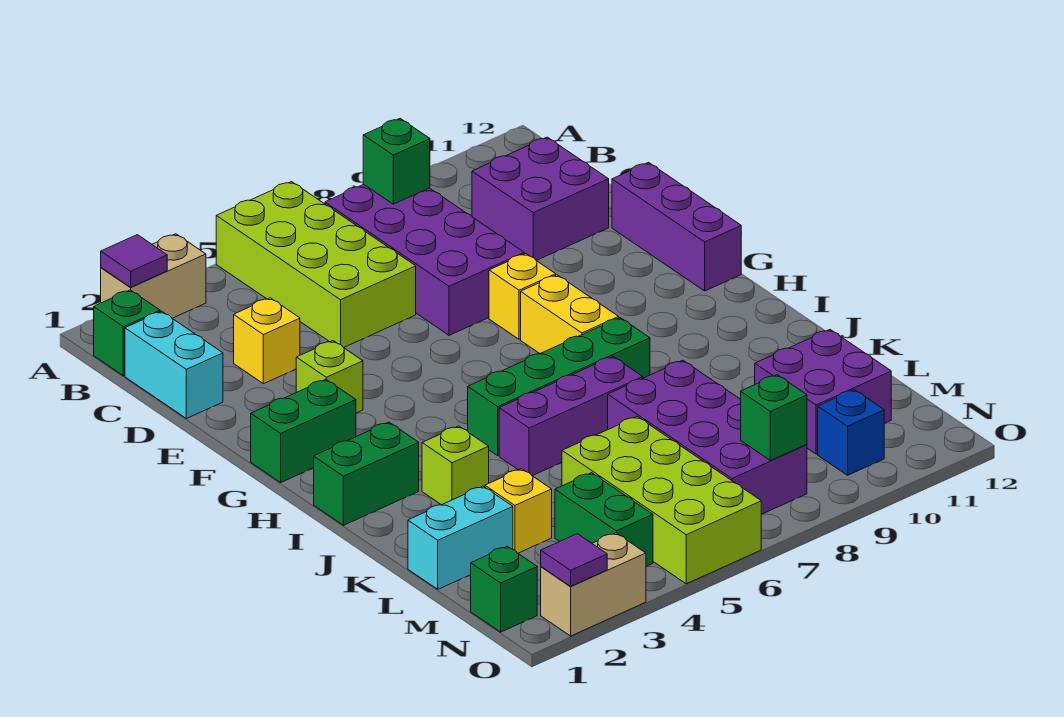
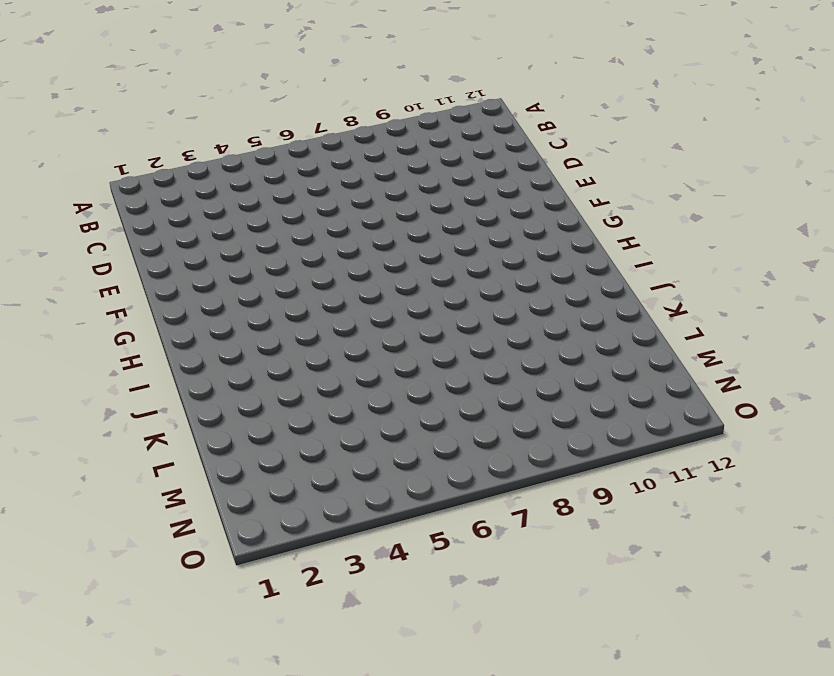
none -> tan 1x2 brick [101,234,206,318]
none -> lime 2x4 brick [216,182,416,348]
none -> green 1x1 brick [93,290,160,376]

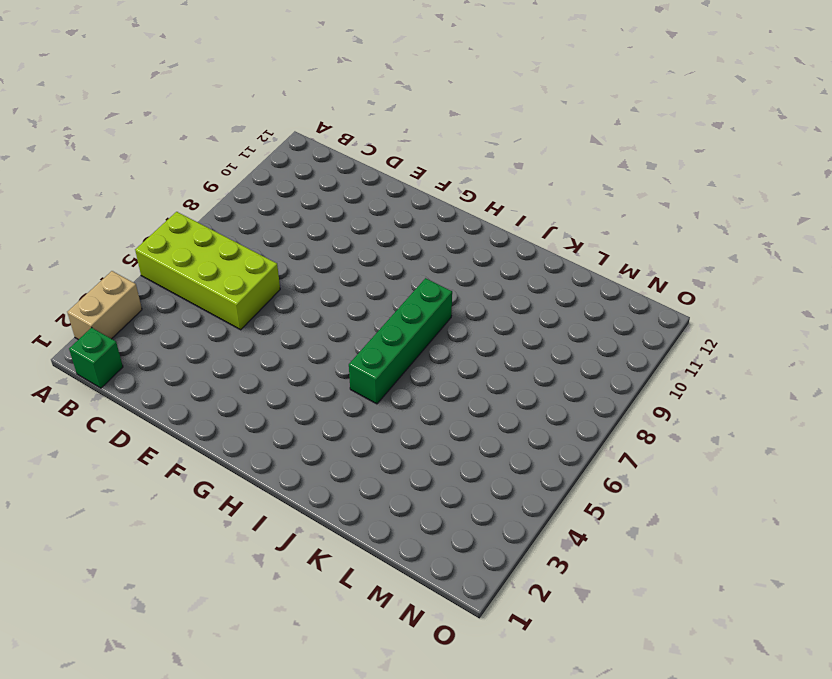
none -> purple 2x4 brick [325,184,524,335]
none -> cyan 1x2 brick [125,311,223,418]
none -> purple 2x2 brick [472,137,609,260]

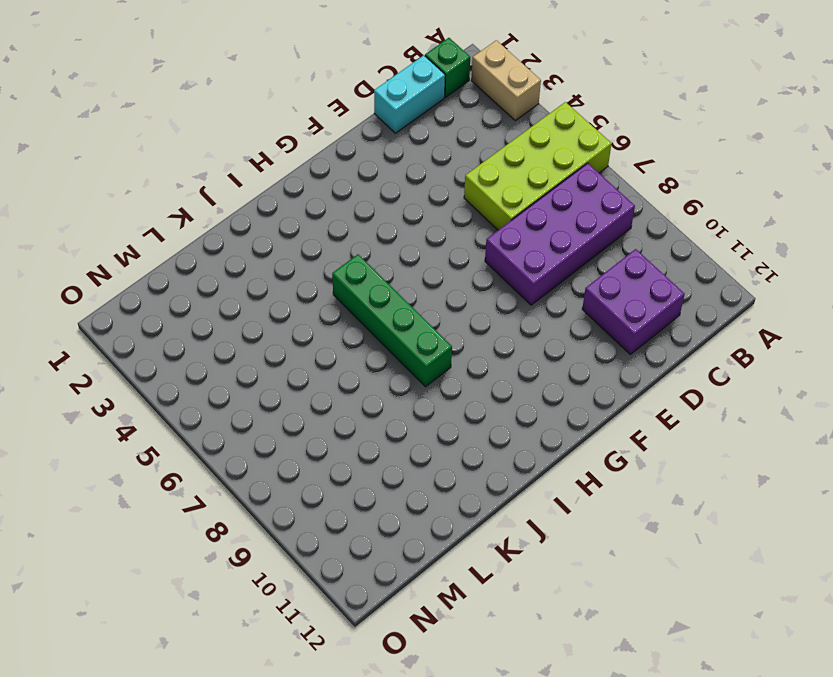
none -> yellow 1x1 brick [234,298,300,384]
none -> purple 1x3 brick [612,163,741,291]
none -> lime 1x1 brick [296,341,363,413]

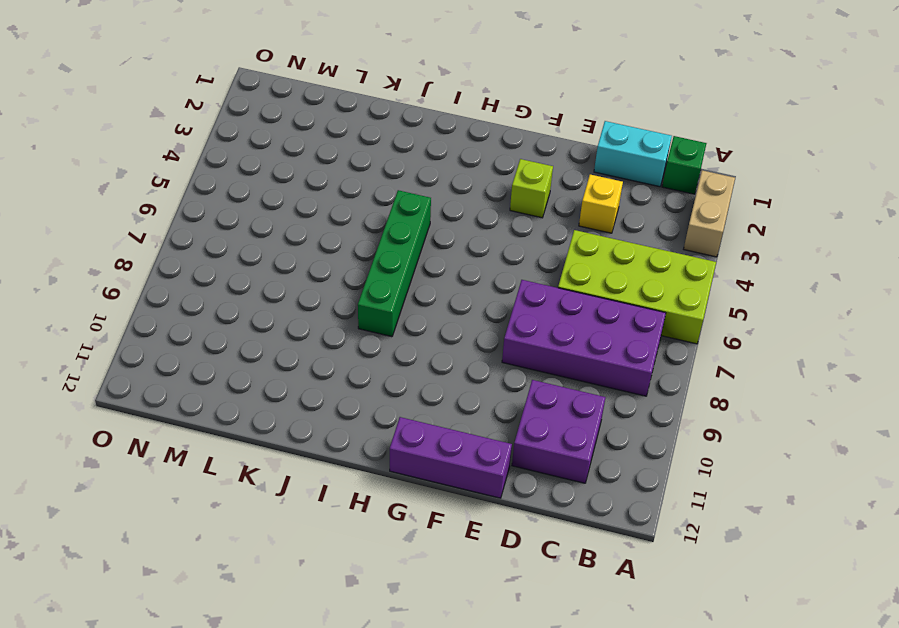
none -> yellow 1x1 brick [489,254,556,339]
none -> green 1x2 brick [251,379,356,482]
none -> yellow 1x2 brick [521,275,619,353]

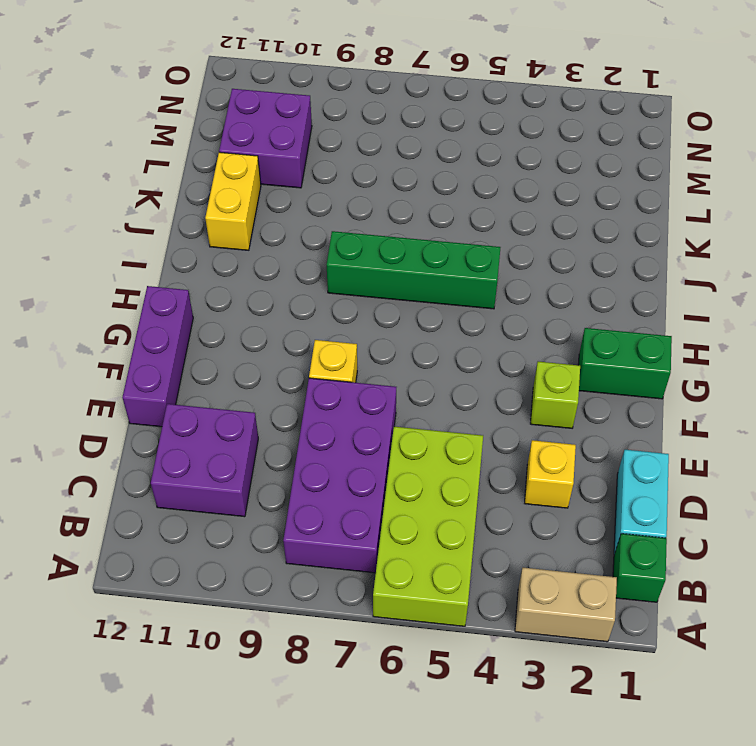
yellow 1x2 brick [205,152,261,250] -> yellow 1x2 brick moved to [521,275,619,353]
none -> green 1x2 brick [314,422,419,525]
none -> lime 1x1 brick [422,426,489,505]
none -> purple 1x3 brick [499,356,643,476]

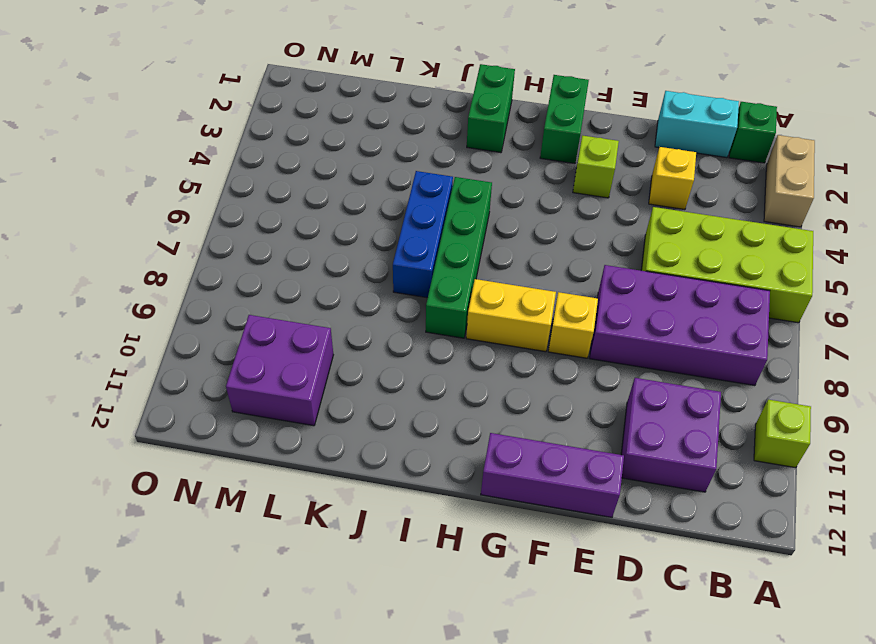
lime 1x1 brick [754,400,811,468] -> lime 1x1 brick moved to [422,426,489,505]
blue 1x3 brick [393,171,453,298] -> purple 1x3 brick [499,356,643,476]
none -> purple 2x4 brick [608,360,807,514]
none -> cyan 1x2 brick [408,486,513,589]
none -> yellow 1x1 brick [485,469,552,553]

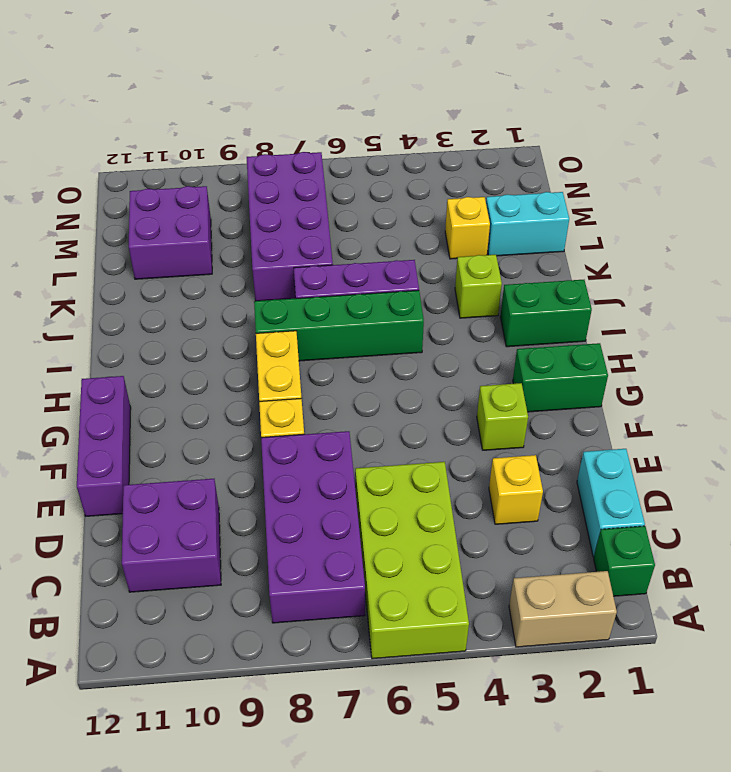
none -> lime 2x4 brick [562,417,761,584]
none -> green 1x2 brick [555,473,653,566]
none -> green 1x1 brick [471,546,537,632]

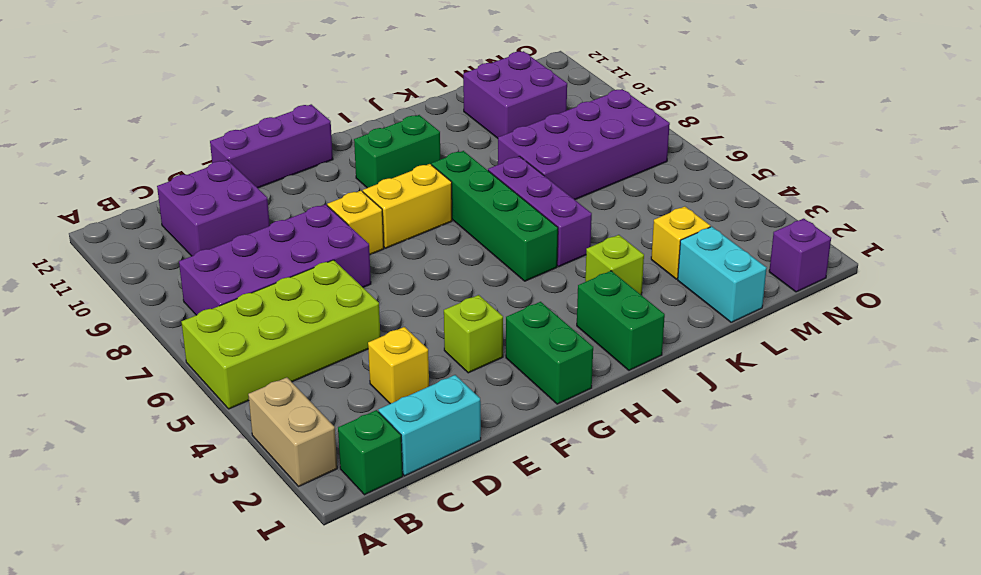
green 1x2 brick [354,115,440,188] -> green 1x2 brick moved to [555,473,653,566]
purple 1x1 brick [769,219,831,292] -> green 1x1 brick [471,546,537,632]
none -> lime 2x4 brick [562,417,761,584]
none -> blue 1x1 brick [818,390,884,475]
none -> tan 1x2 brick [541,533,646,636]

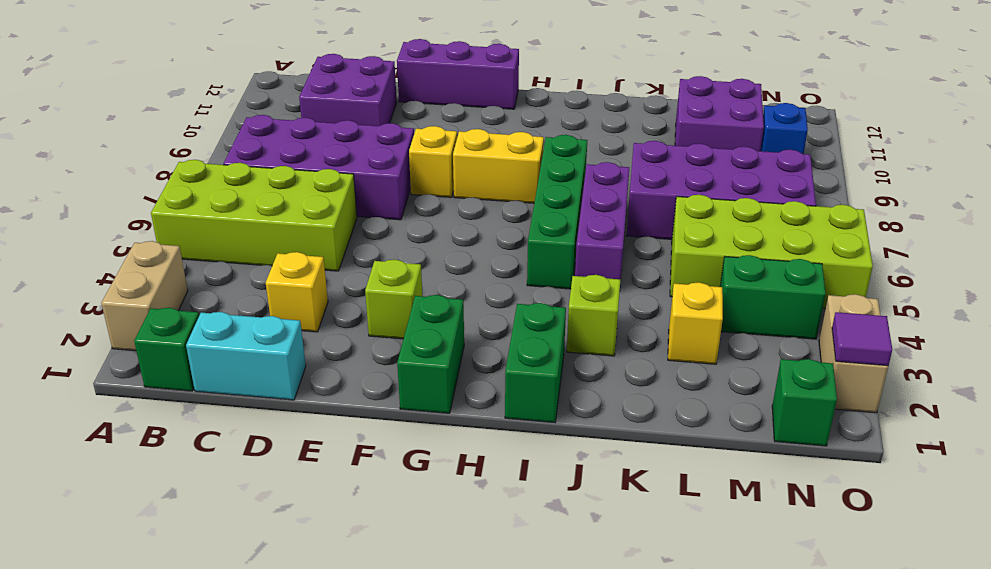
none -> cyan 1x2 brick [408,486,513,589]
none -> purple 1x1 tile [101,235,167,287]
none -> green 1x1 brick [363,119,430,204]

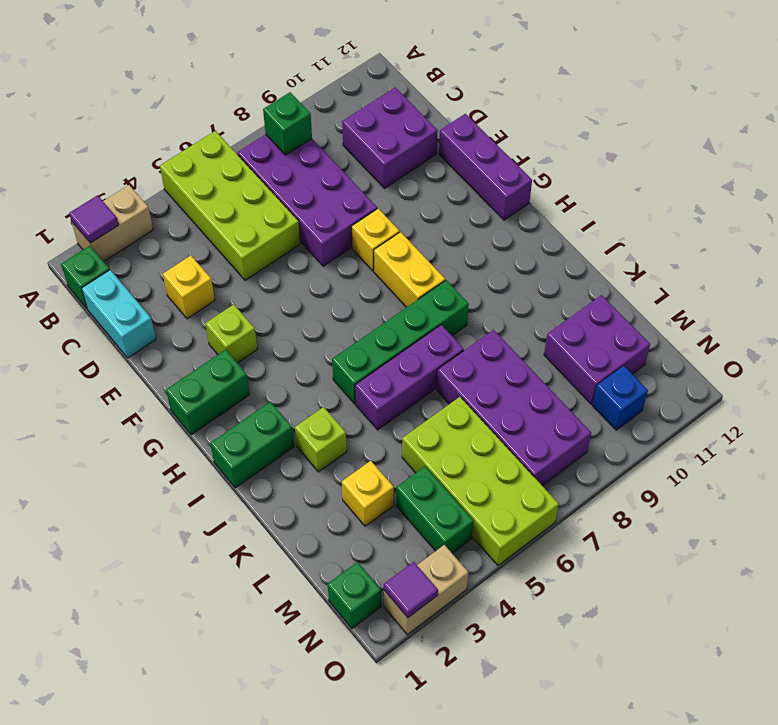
none -> cyan 1x2 brick [408,486,513,589]
none -> green 1x1 brick [741,375,807,461]

